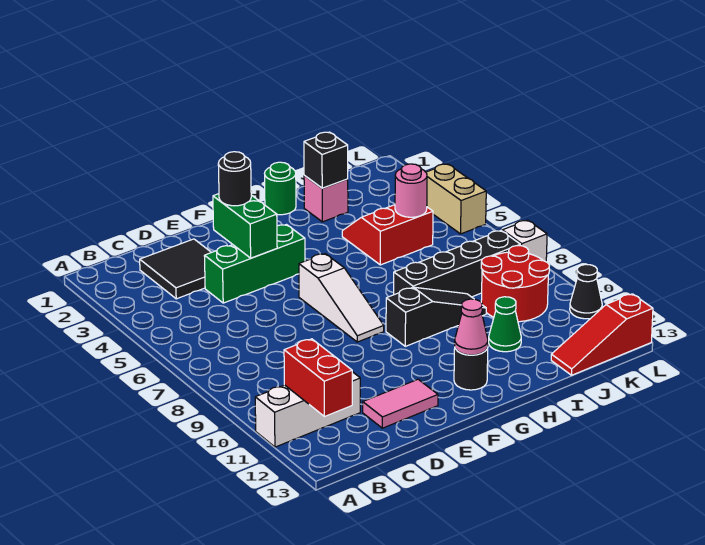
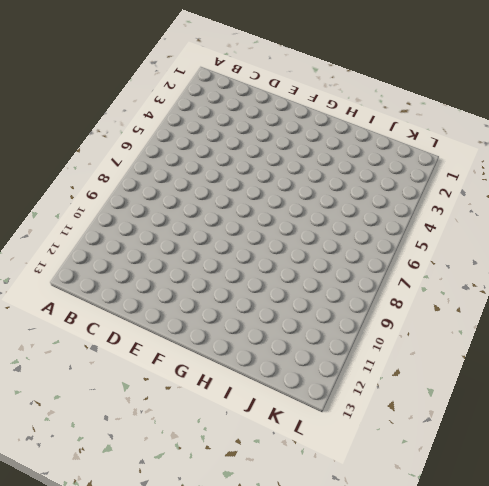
none -> white 1x3 brick [255,372,360,447]
none -> black 2x2 tile [140,239,211,299]
none -> green 1x3 brick [204,225,305,303]

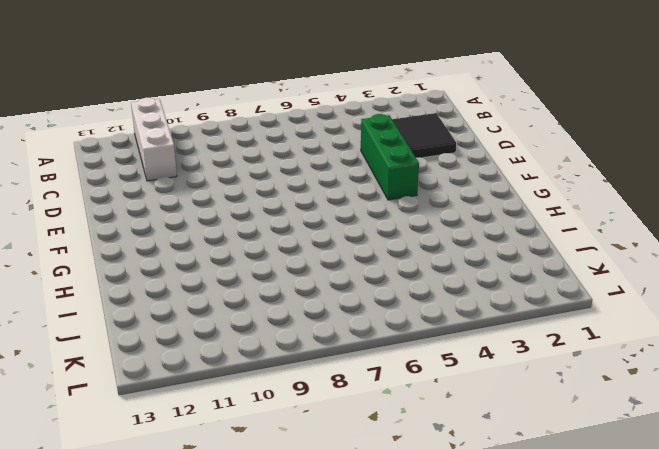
none -> pink 1x2 tile [363,379,438,428]
none -> white 1x3 slope [299,254,384,342]
none -> black 1x3 slope [386,287,486,346]

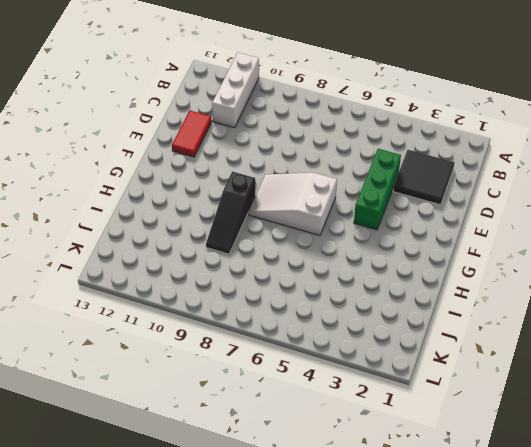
red 1x2 tile [172,111,212,157] -> pink 1x2 tile [363,379,438,428]
white 2x3 slope [248,173,337,235] -> white 1x3 slope [299,254,384,342]
none -> black 1x1 round brick [454,348,488,390]
none -> green 1x1 round brick [265,162,296,215]
none -> black 1x4 brick [394,231,520,297]

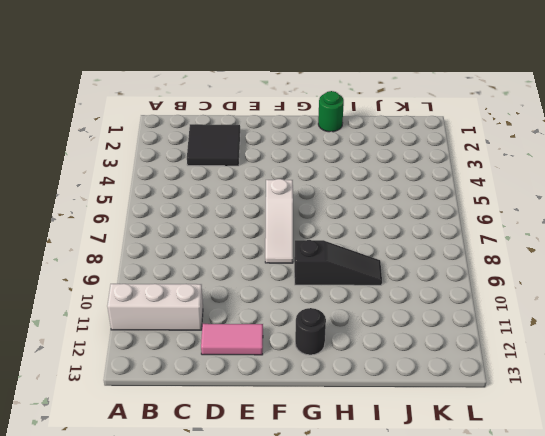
none -> green 1x3 brick [204,225,305,303]
none -> black 1x4 brick [394,231,520,297]
none -> pink 1x1 brick [304,176,348,222]

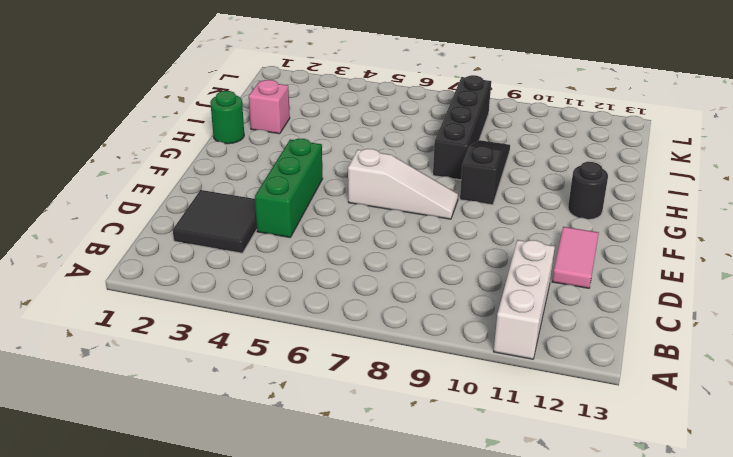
none -> red 2x2 slope [342,205,433,265]
none -> green 1x1 cone [489,297,521,352]
none -> red 2x2 round brick [481,245,550,322]

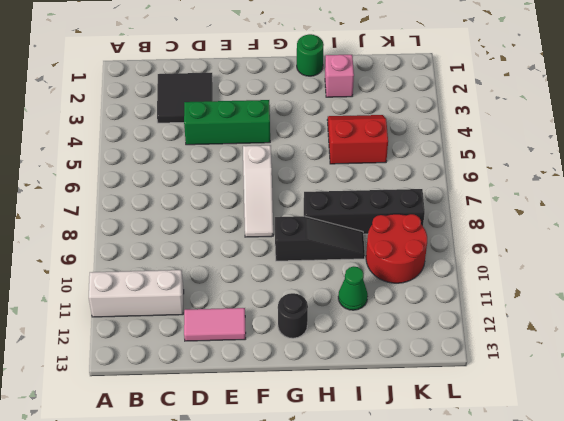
none -> red 1x3 slope [551,294,653,375]
none -> tan 1x2 brick [426,164,486,234]
none -> white 1x1 brick [502,220,547,262]

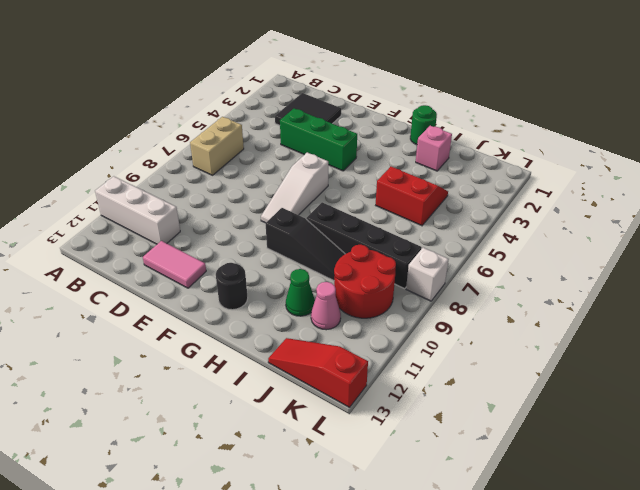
tan 1x2 brick [190,117,244,175] -> tan 1x2 brick moved to [426,164,486,234]
pink 1x1 cone [311,282,341,330] -> pink 1x1 cone moved to [455,299,488,355]
none -> black 1x1 cone [570,264,602,319]
none -> red 1x2 brick [284,339,352,417]
none -> green 1x2 brick [213,194,277,258]

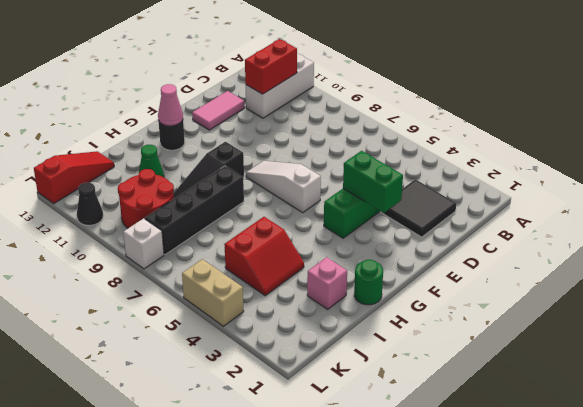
red 1x2 brick [245,39,297,94] -> red 1x2 brick turned to [284,339,352,417]
none -> black 1x1 brick [304,132,348,188]
none -> pink 1x1 round brick [395,164,427,217]
none -> black 1x1 round brick [218,152,251,206]

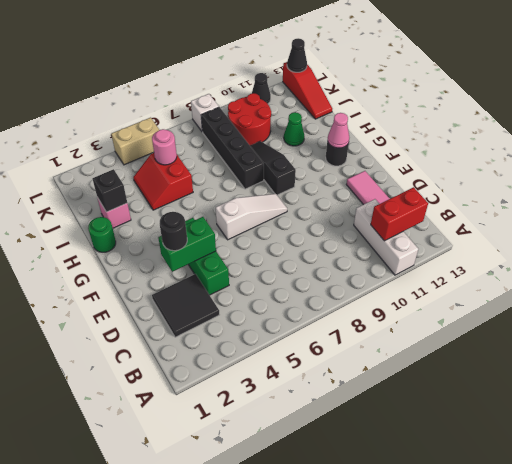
black 1x1 cone [287,38,307,72] -> none

